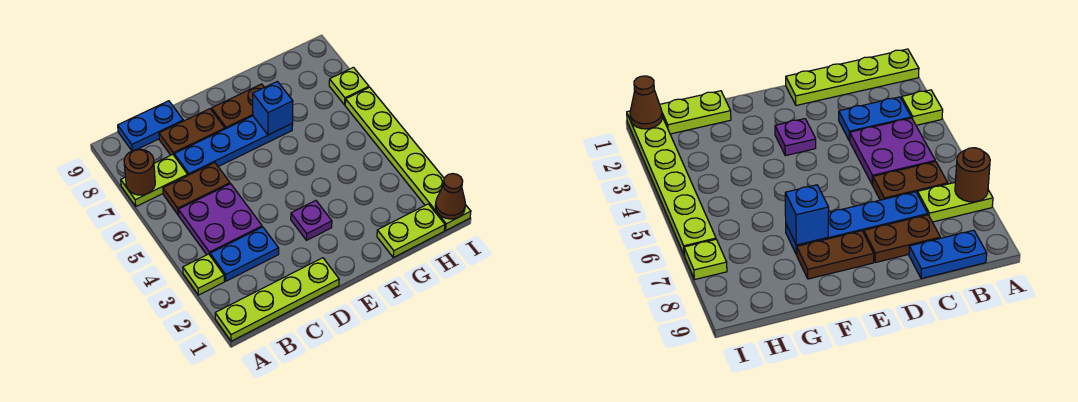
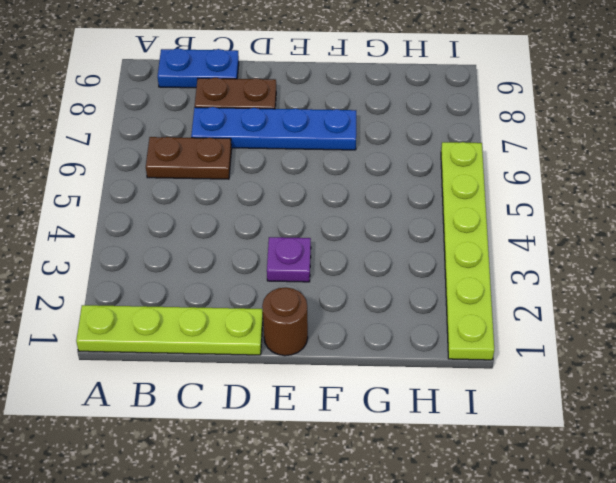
brown 1x1 round brick [262,287,308,356] -> brown 1x1 round brick moved to [124,149,155,195]
none -> lime 1x1 plate [183,254,224,295]
none -> lime 1x2 plate [121,155,188,206]
none -> blue 1x2 plate [210,227,279,281]

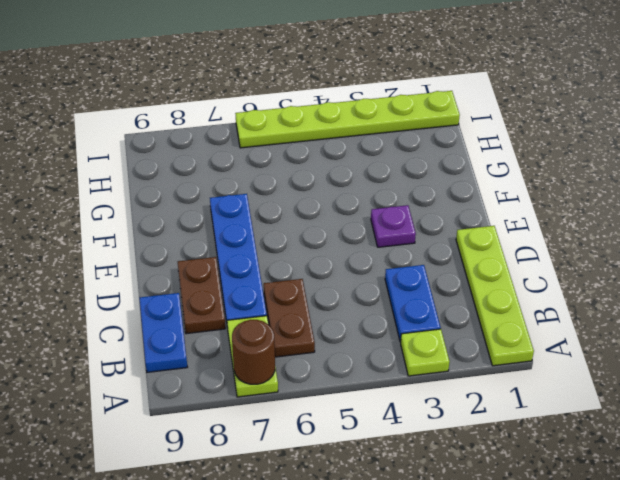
none -> purple 2x2 plate [178,184,262,255]
none -> brown 1x2 plate [211,84,264,129]
none -> lime 1x2 plate [377,204,445,257]

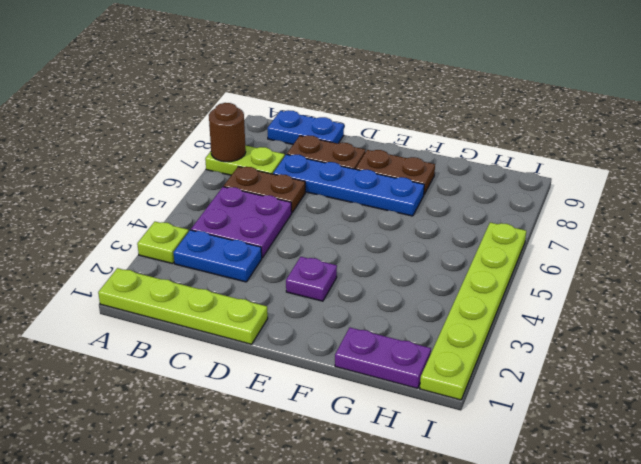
purple 1x2 plate [335,328,431,388] -> lime 1x2 plate [377,204,445,257]
none -> lime 1x1 plate [329,67,369,105]
none -> blue 1x1 brick [253,81,293,135]
none -> brown 1x1 cone [435,174,466,219]

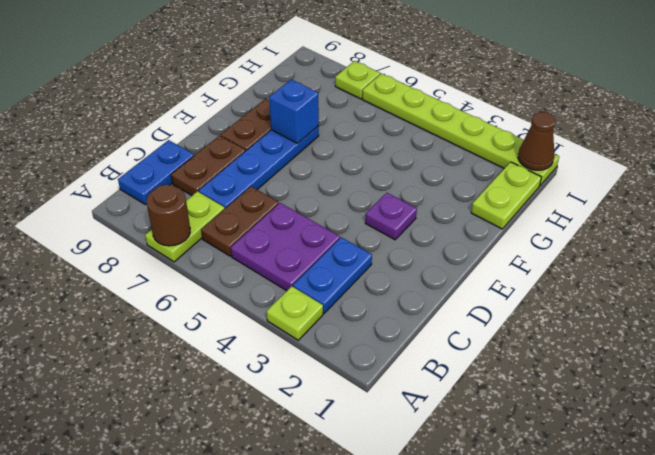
none -> lime 1x4 plate [215,258,339,341]

